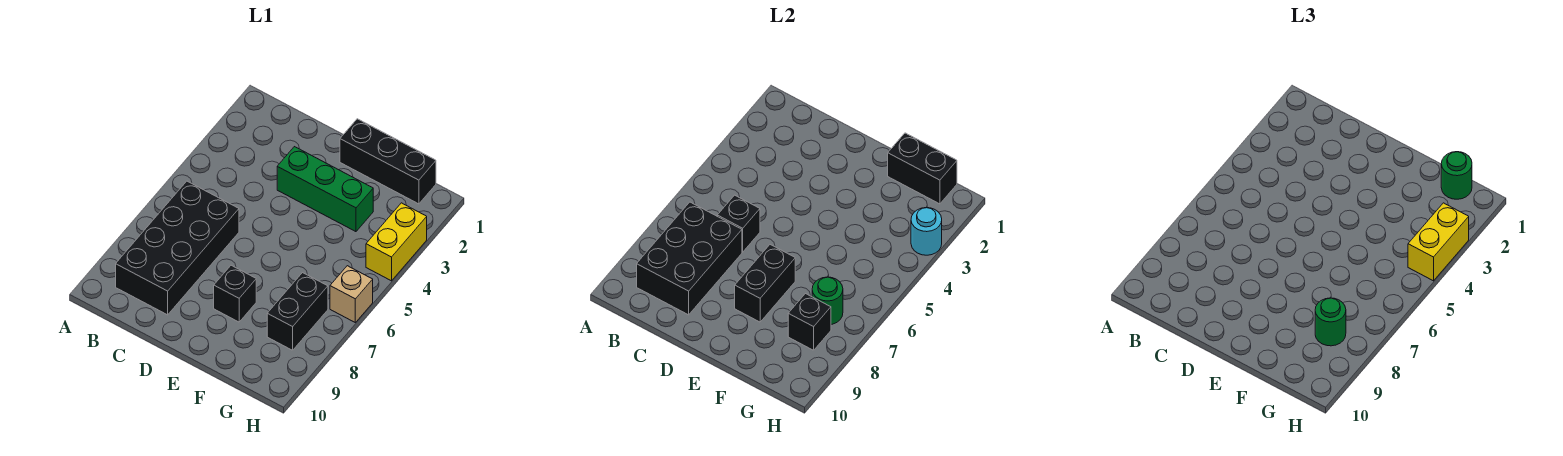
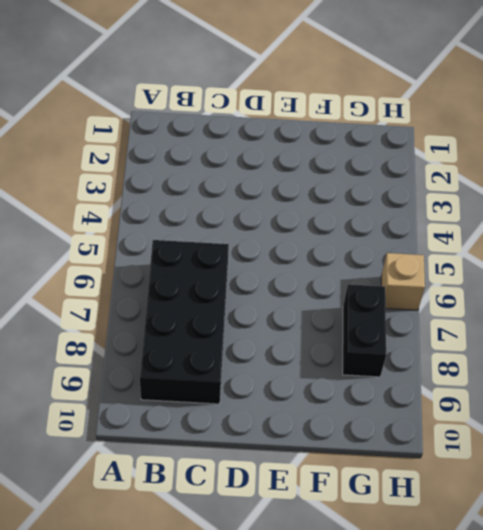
none -> green 1x3 brick [277,147,373,232]
none -> black 1x3 brick [340,119,436,204]
none -> black 1x1 brick [214,265,256,322]

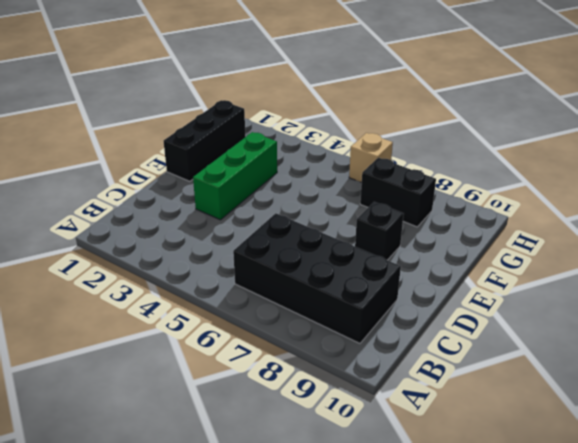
none -> yellow 1x2 brick [366,203,427,281]
none -> black 2x3 brick [637,202,742,315]
none -> black 1x1 brick [717,195,760,252]

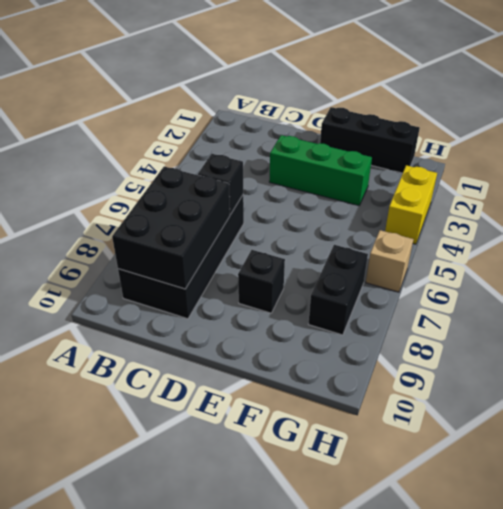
none -> black 1x2 brick [735,245,795,322]
none -> black 1x2 brick [888,133,957,204]
none -> green 1x1 round brick [812,277,843,324]

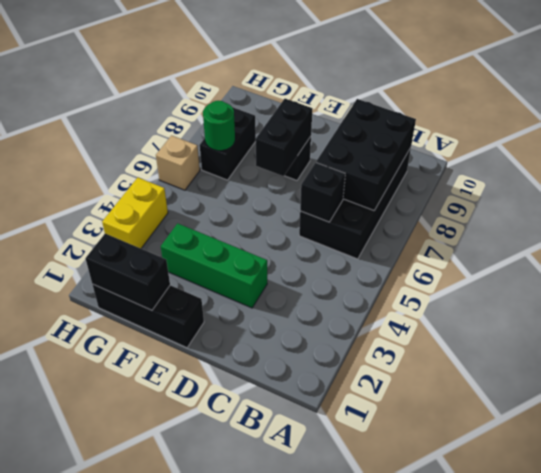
none -> black 1x1 brick [788,294,831,350]
none -> cyan 1x1 round brick [911,208,942,255]
none -> green 1x1 round brick [1441,152,1472,199]

